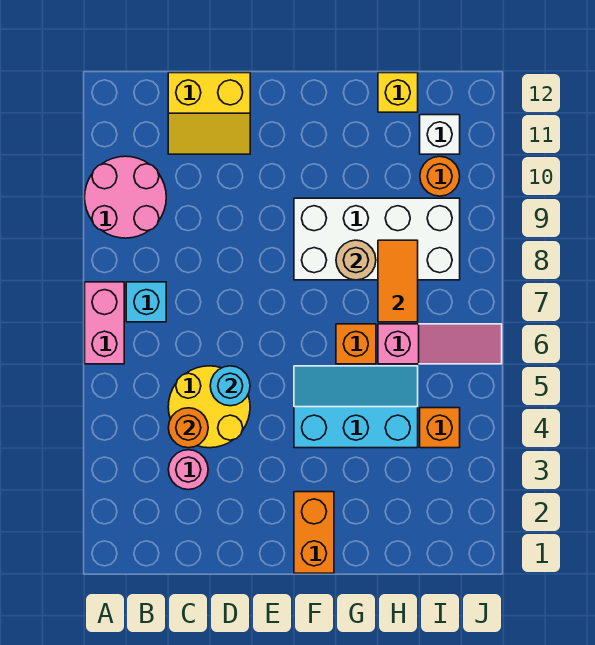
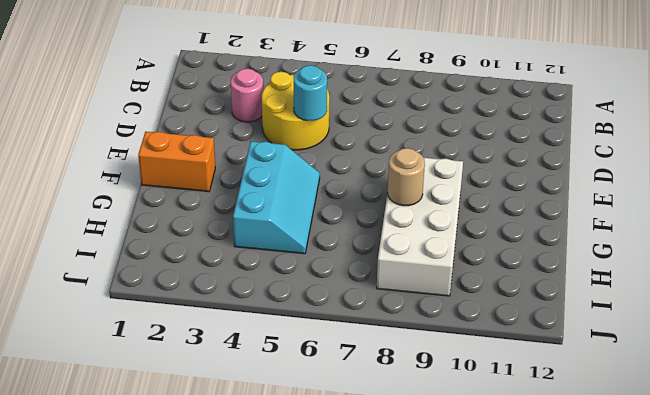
none -> pink 1x2 brick [85,282,124,364]
none -> pink 2x2 round brick [85,156,166,238]
none -> cyan 1x1 brick [126,282,166,322]

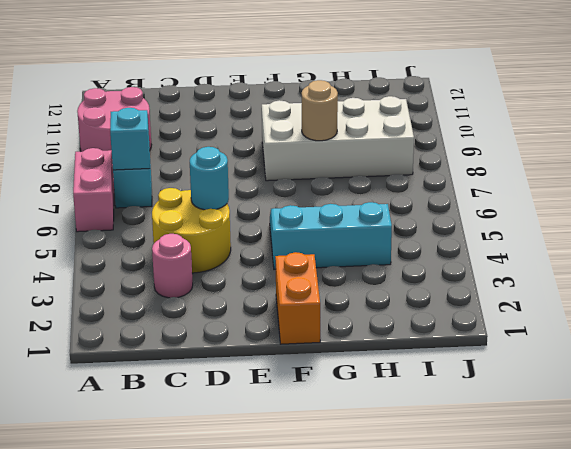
cyan 1x1 brick [110,108,150,170] -> none
none -> yellow 2x2 slope [168,73,250,154]
none -> orange 1x1 brick [336,324,376,364]
none -> pink 1x3 slope [378,324,502,364]

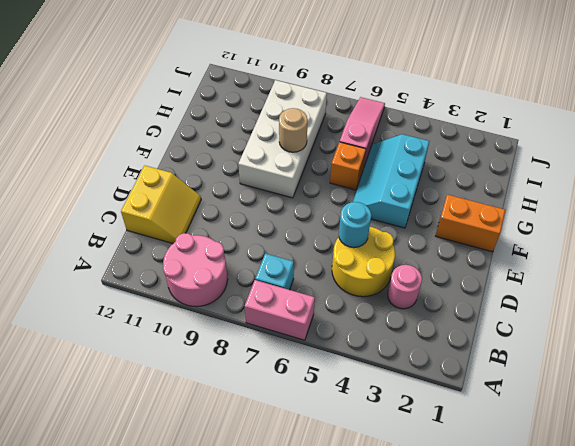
none -> yellow 1x1 brick [378,73,418,112]
none -> orange 1x1 brick [420,408,460,448]
none -> orange 1x1 round brick [420,156,460,196]

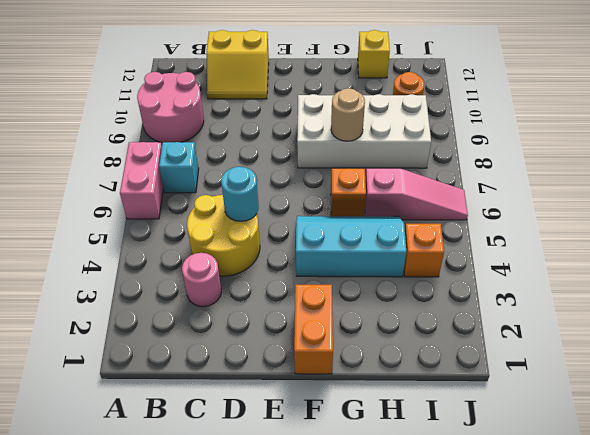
none -> white 1x1 brick [420,115,460,154]
none -> orange 1x1 round brick [168,408,208,448]
none -> orange 1x2 tile [378,240,418,322]

